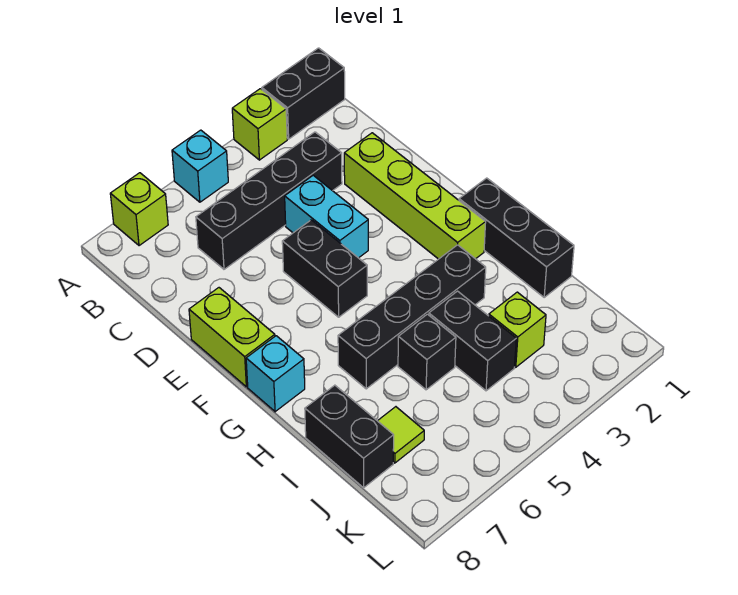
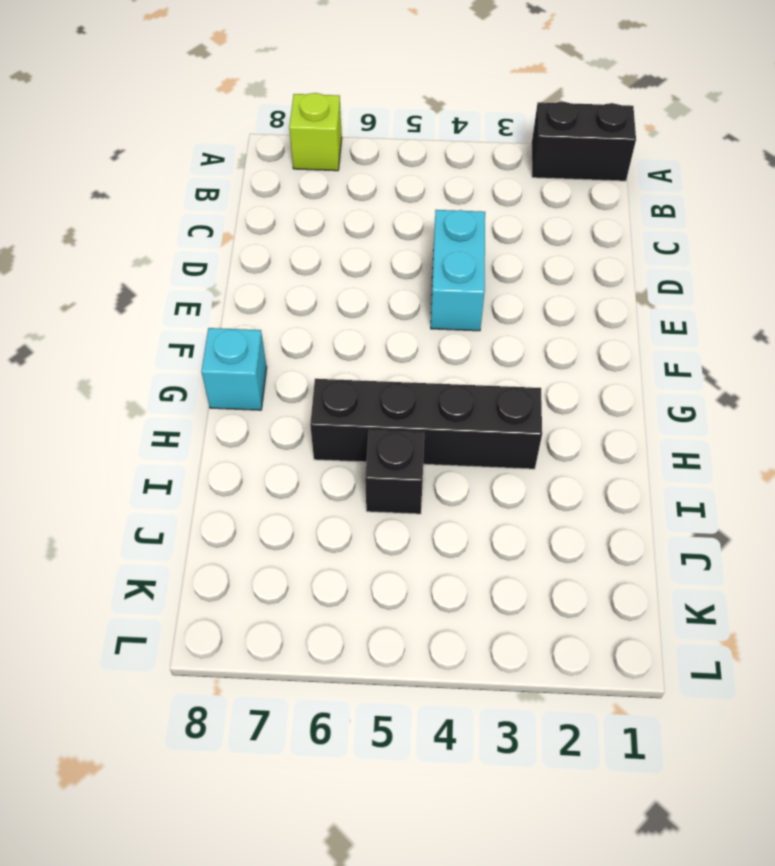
none -> lime 1x1 brick [232,89,287,160]
none -> cyan 1x1 brick [172,130,228,202]
none -> black 1x4 brick [196,132,342,269]

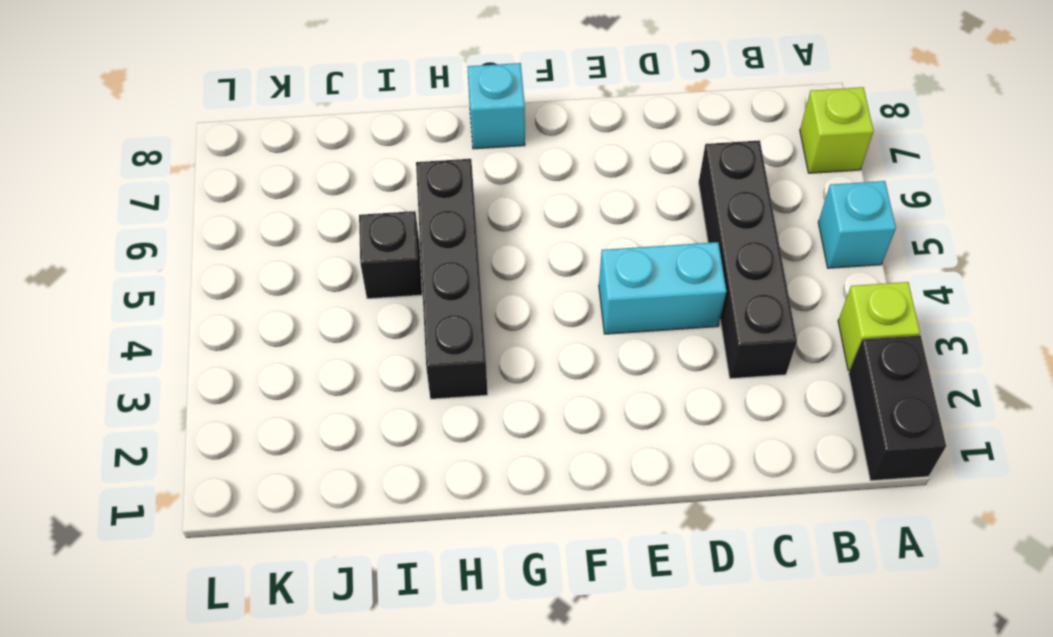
none -> lime 1x4 brick [344,133,486,259]
none -> black 1x2 brick [282,220,367,317]
none -> lime 1x2 brick [189,288,275,387]

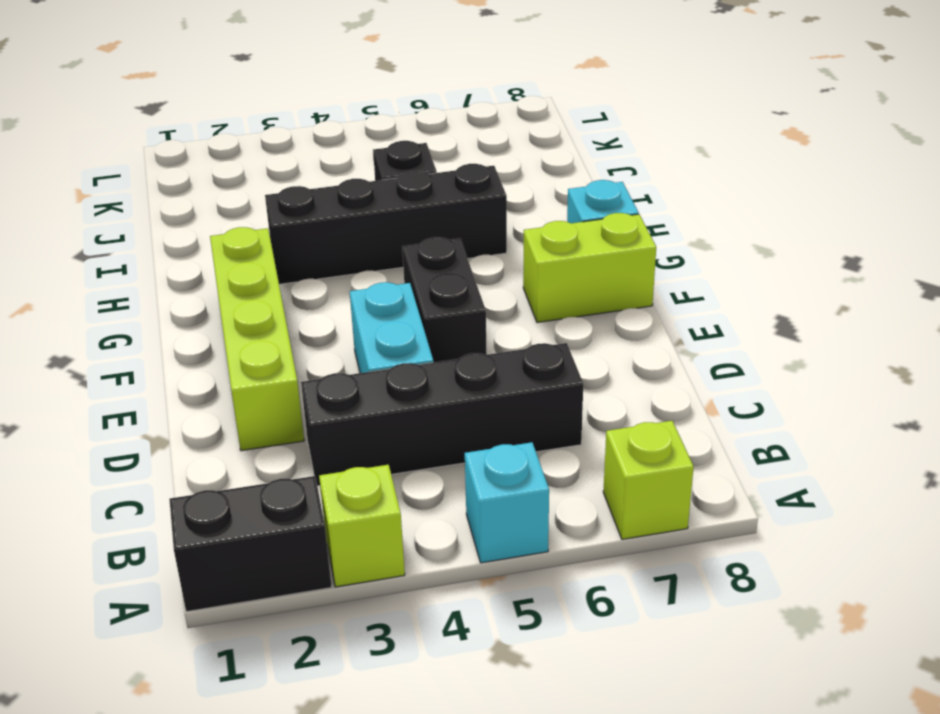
lime 1x2 brick [523,213,656,323] -> lime 1x2 brick turned to [189,288,275,387]
none -> black 1x3 brick [459,178,574,297]
none -> black 1x2 brick [429,291,516,391]
none -> black 1x2 brick [305,385,394,488]

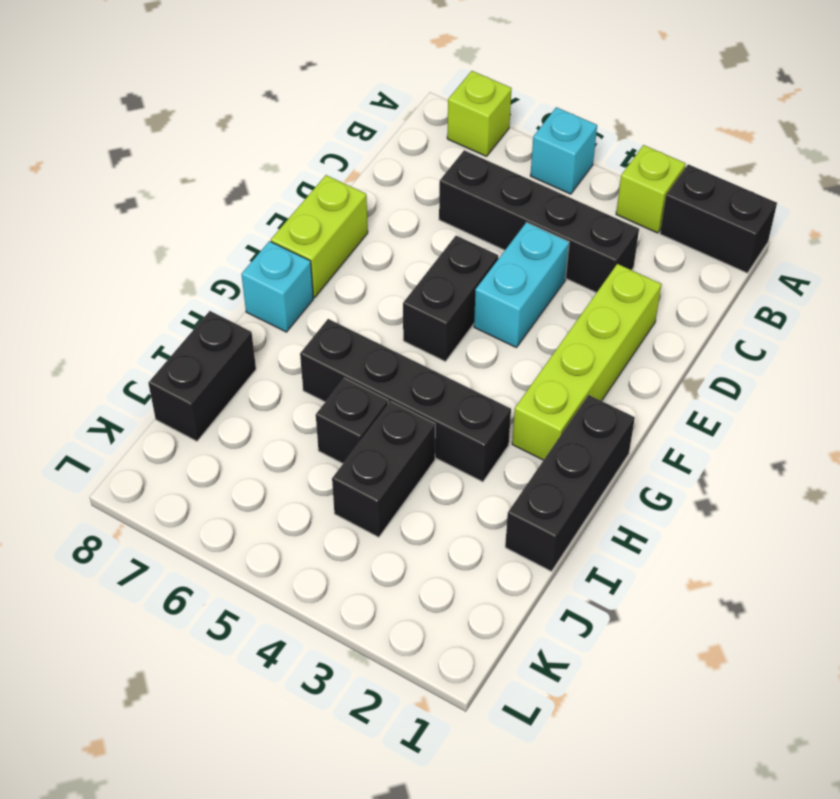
none -> lime 1x1 brick [489,292,546,367]
none -> lime 1x1 tile [378,407,424,463]

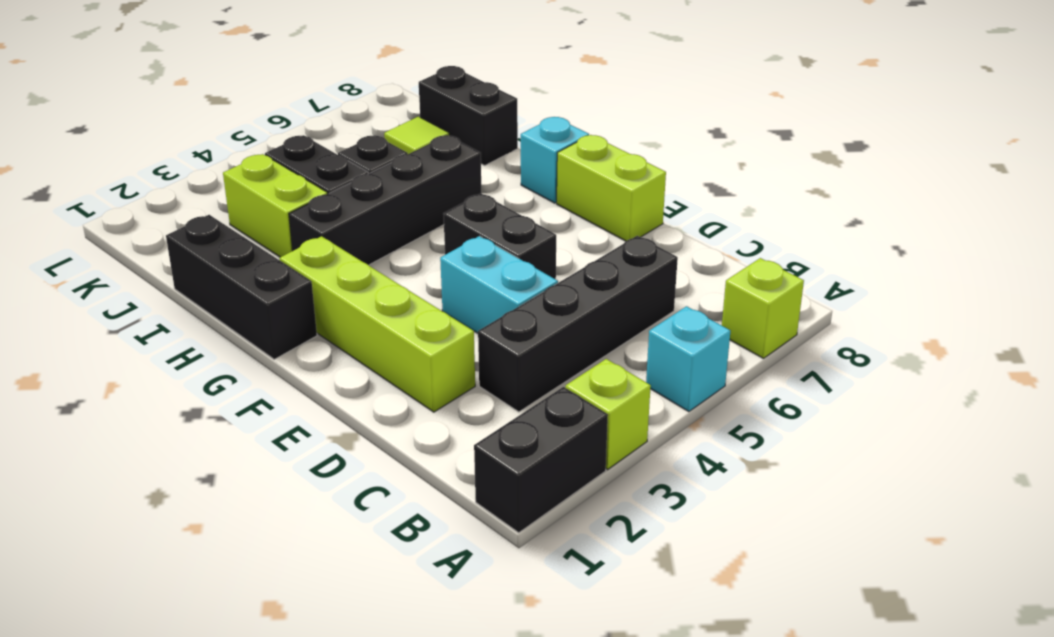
lime 1x2 brick [223,154,328,257] -> lime 1x1 brick [489,292,546,367]

